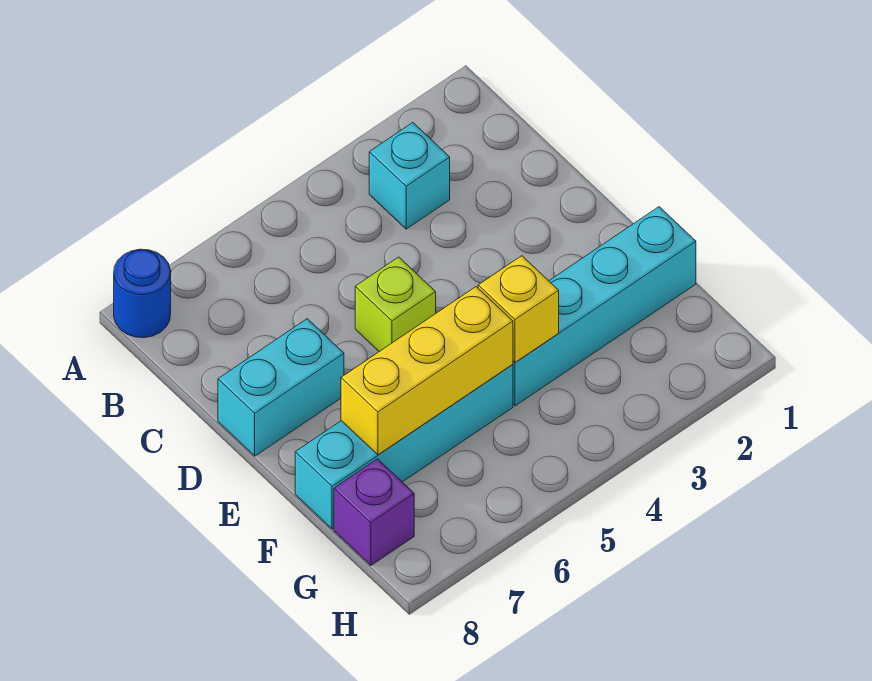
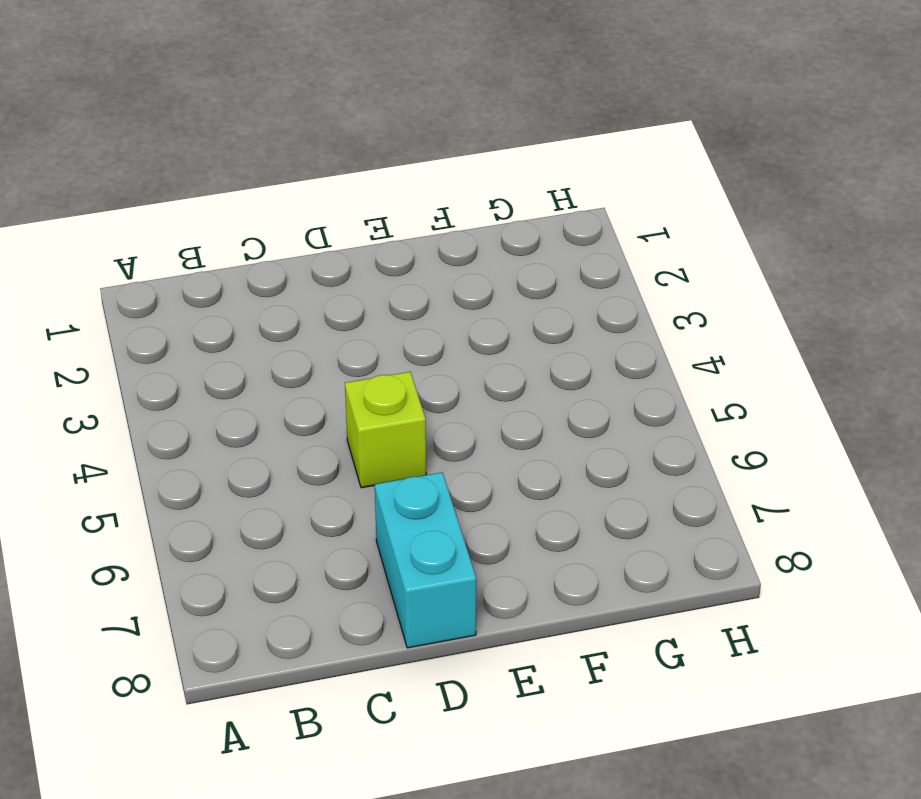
none -> blue 1x1 round brick [114,249,171,338]
none -> cyan 1x1 brick [369,123,450,229]

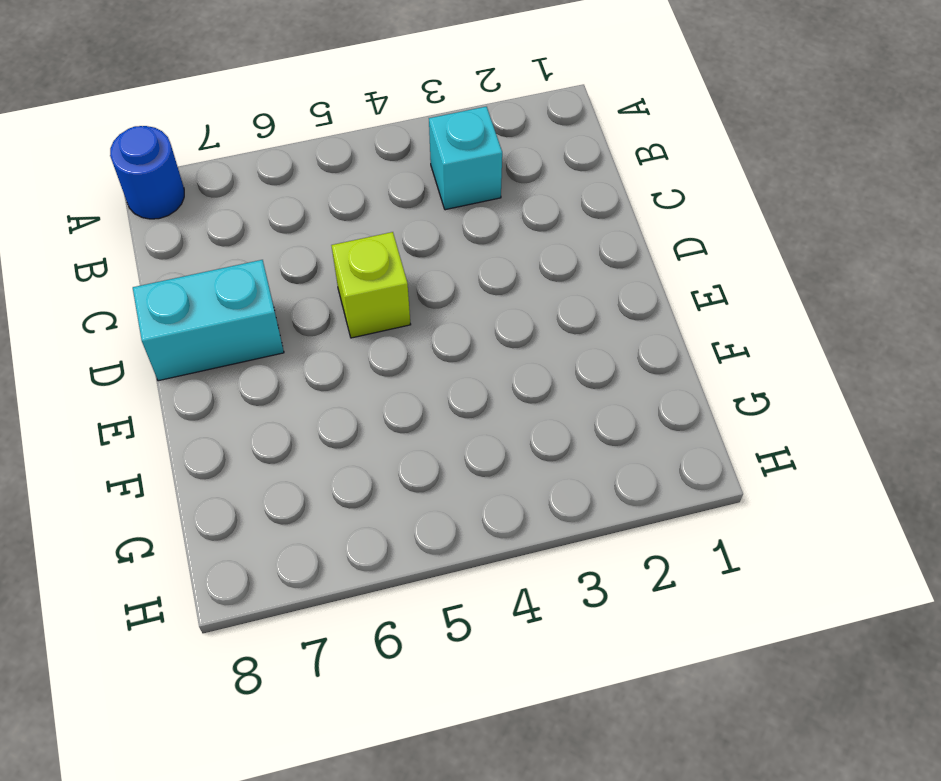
none -> cyan 1x4 brick [513,207,696,406]
none -> cyan 1x4 brick [295,364,513,529]

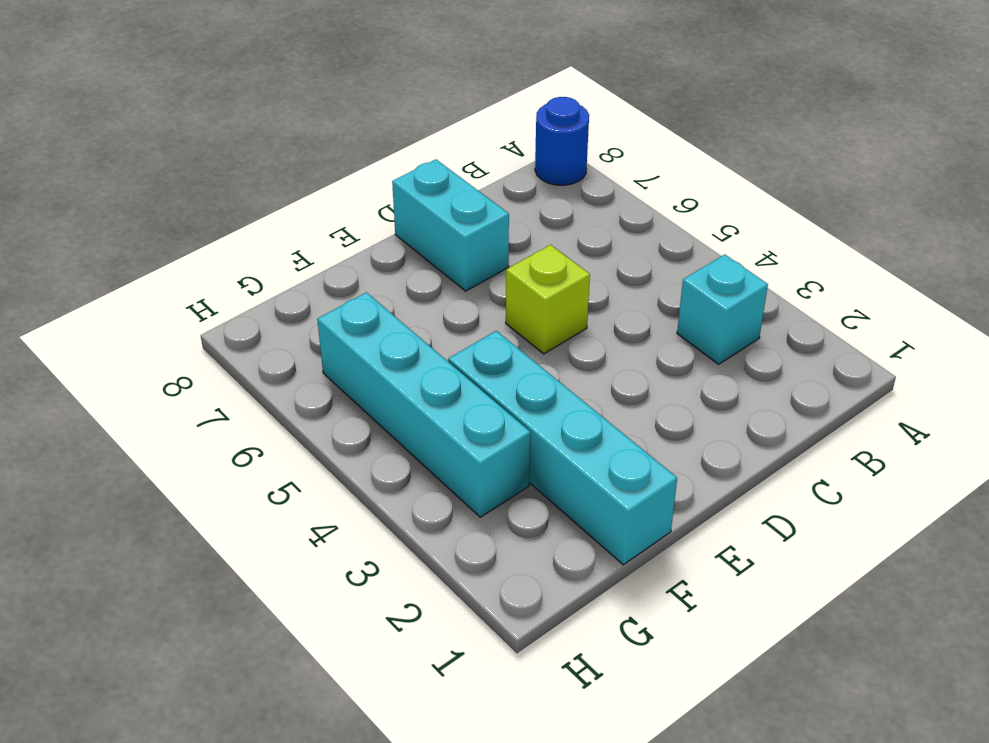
cyan 1x4 brick [317,292,530,517] -> cyan 1x4 brick moved to [295,364,513,529]
none -> purple 1x1 brick [334,459,414,565]
none -> yellow 1x1 brick [478,256,559,362]

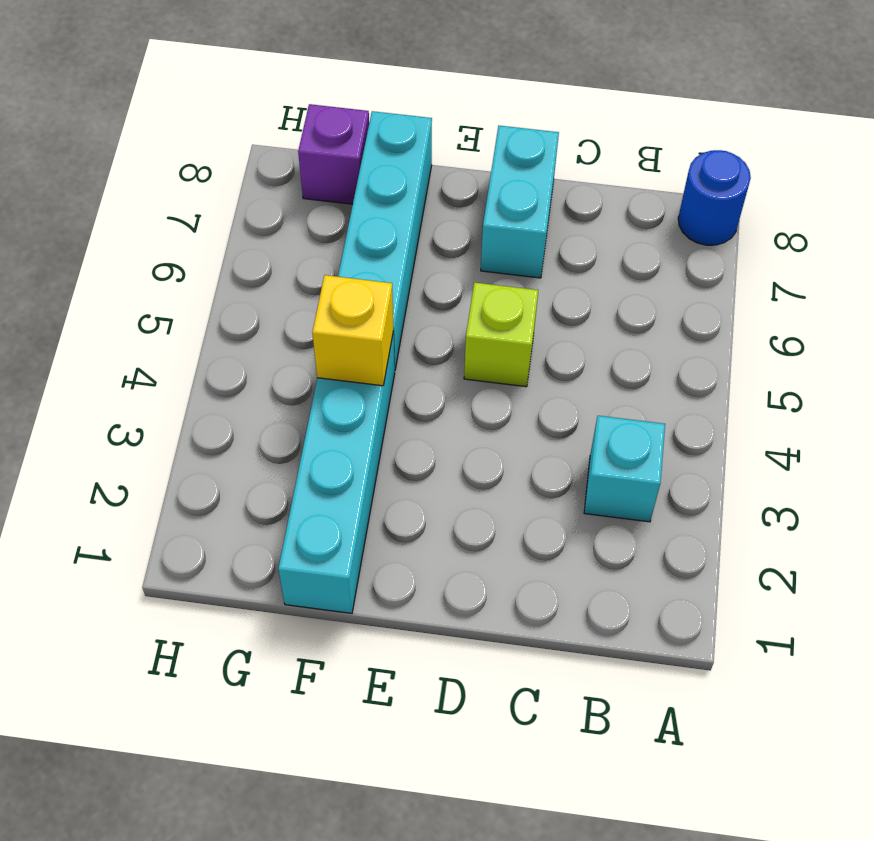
none -> yellow 1x3 brick [341,287,513,455]

